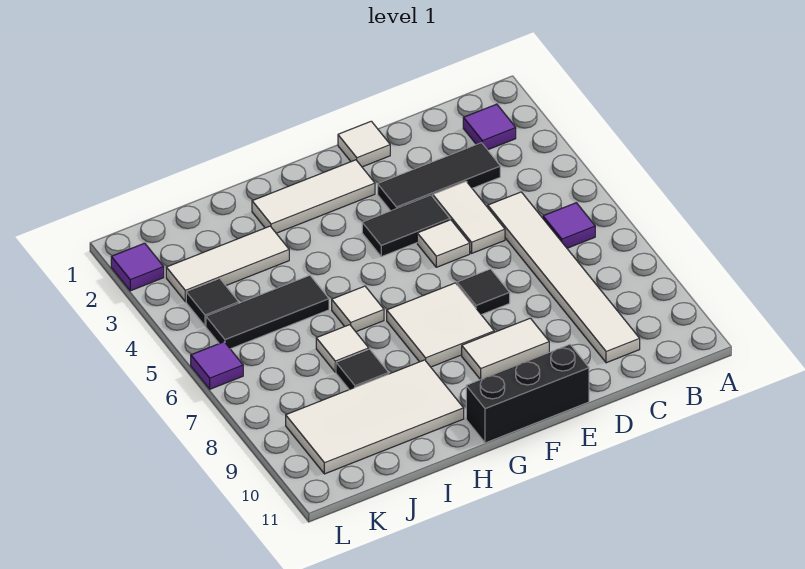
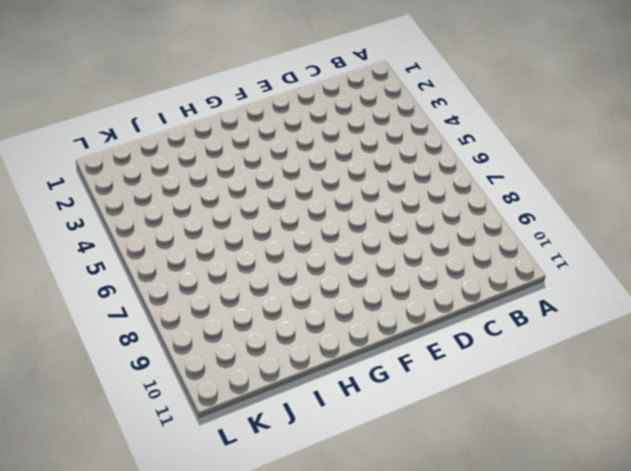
none -> purple 1x1 tile [463,104,516,150]
none -> purple 1x1 tile [543,203,595,248]
none -> black 1x3 tile [378,143,500,211]

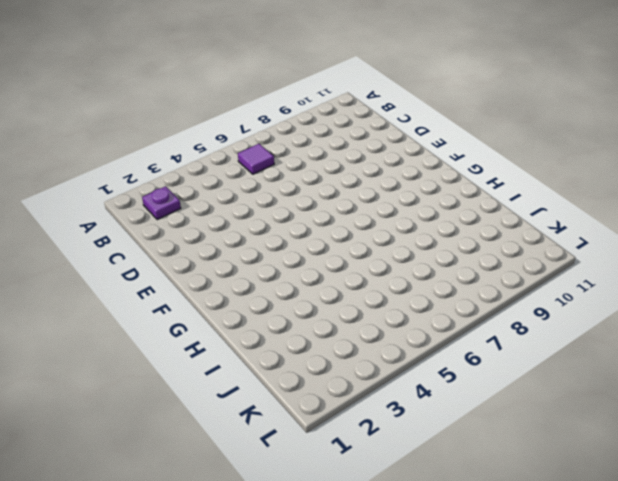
purple 1x1 plate [142,186,181,220] -> purple 1x1 tile [463,104,516,150]
none -> black 1x3 tile [378,143,500,211]
none -> white 1x6 tile [488,192,640,363]
none -> white 1x2 tile [433,181,505,253]

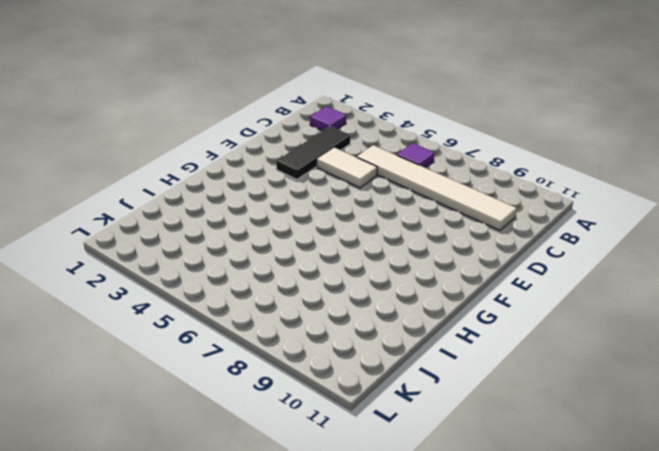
none -> white 1x1 tile [338,121,390,167]
none -> black 1x2 tile [362,195,450,257]
none -> white 1x1 tile [417,220,470,267]

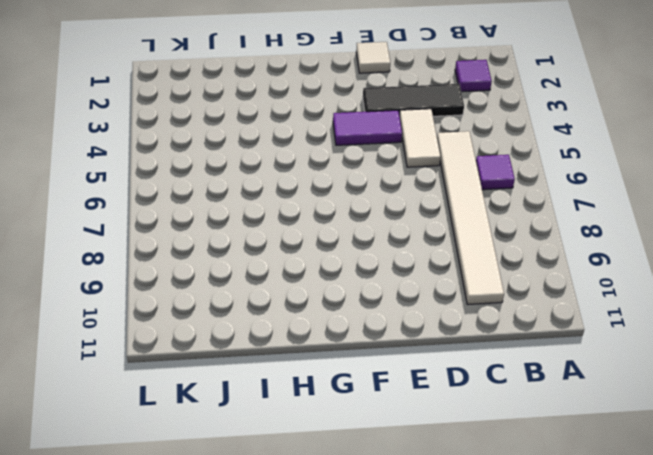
purple 1x2 tile [333,110,402,145] -> black 1x2 tile [362,195,450,257]
none -> white 1x1 tile [417,220,470,267]
none -> black 1x1 tile [457,269,510,315]
none -> white 1x2 tile [462,318,549,380]

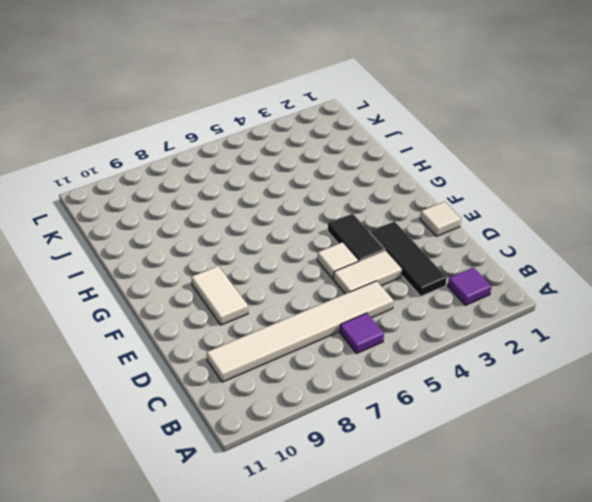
none -> black 1x1 tile [457,269,510,315]
none -> black 1x3 brick [466,345,589,443]
none -> white 1x3 tile [252,160,375,233]

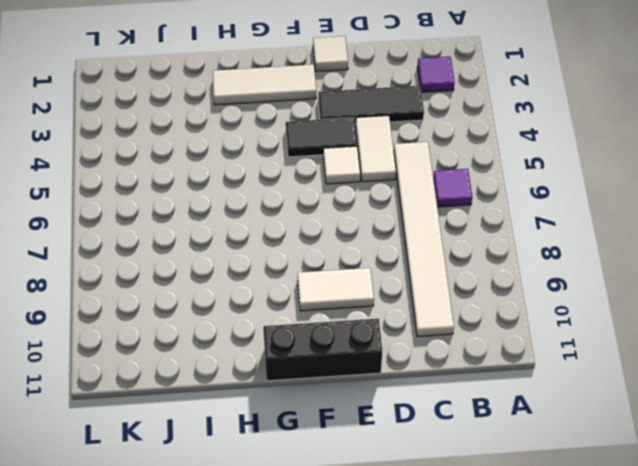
none -> black 1x1 tile [457,269,510,315]
none -> white 2x2 tile [387,283,494,367]
none -> white 1x1 tile [332,286,384,332]

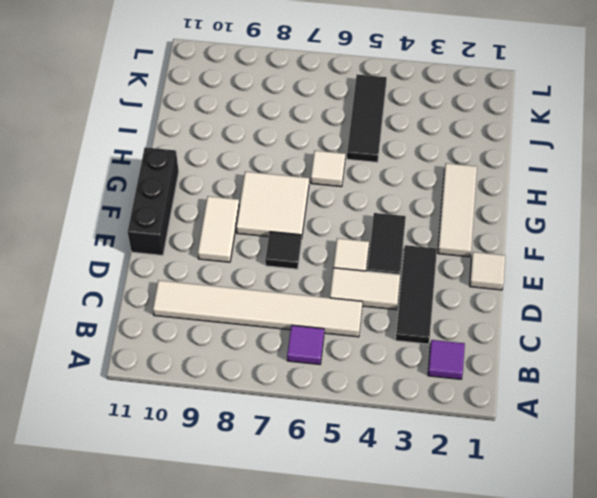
none -> white 2x4 tile [286,360,464,474]
none -> white 1x3 tile [166,226,289,302]
none -> white 1x1 tile [316,325,369,372]

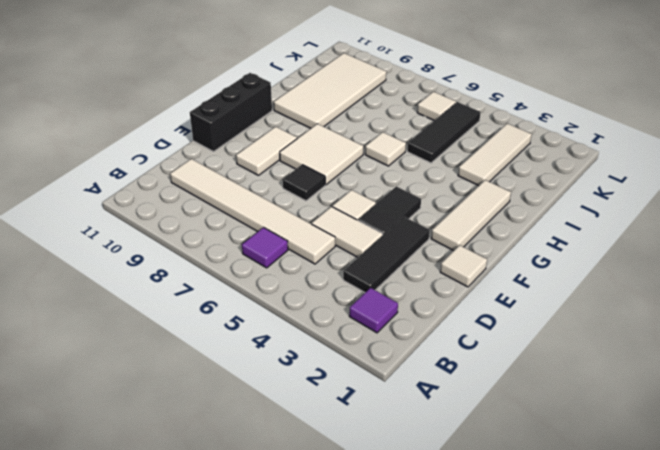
white 1x1 tile [417,92,456,121] -> white 1x1 tile moved to [316,325,369,372]
none -> black 1x1 tile [336,349,389,390]
none -> black 1x1 tile [186,279,239,326]
none -> purple 1x1 tile [111,243,164,291]

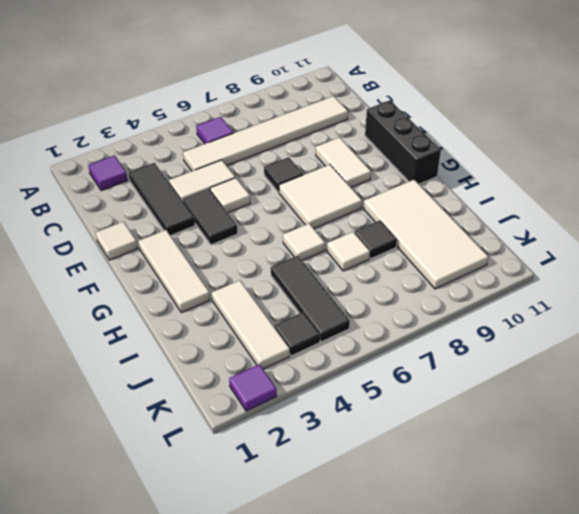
none -> purple 1x1 tile [191,342,243,389]

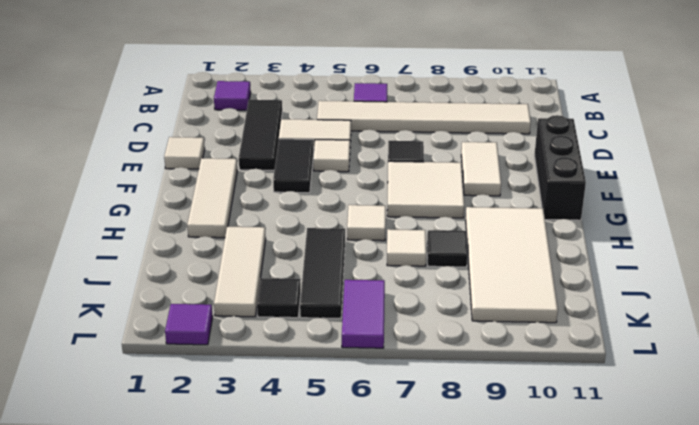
purple 1x2 tile [342,280,385,348] -> purple 1x1 tile [191,342,243,389]

